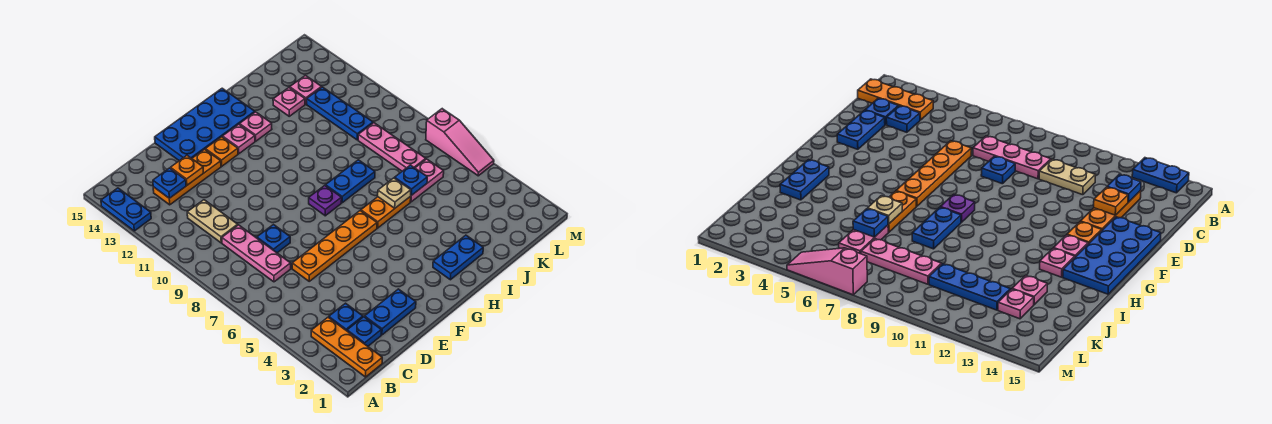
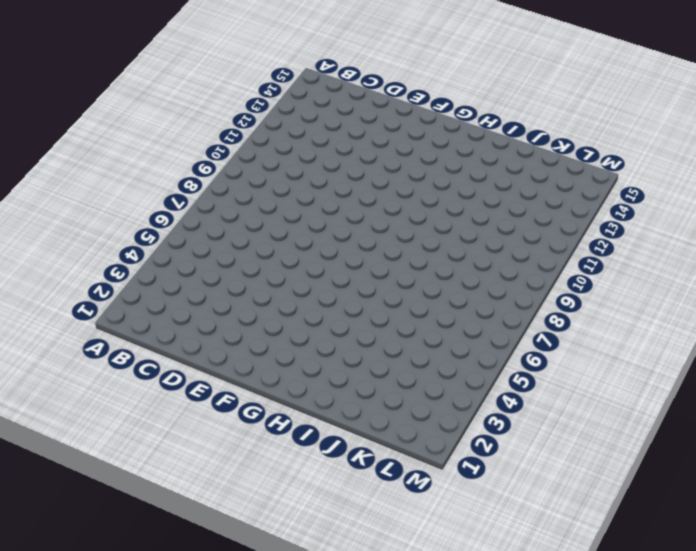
none -> blue 1x2 plate [101,188,151,231]
none -> orange 1x3 plate [311,317,382,377]
none -> blue 1x1 plate [347,317,381,346]

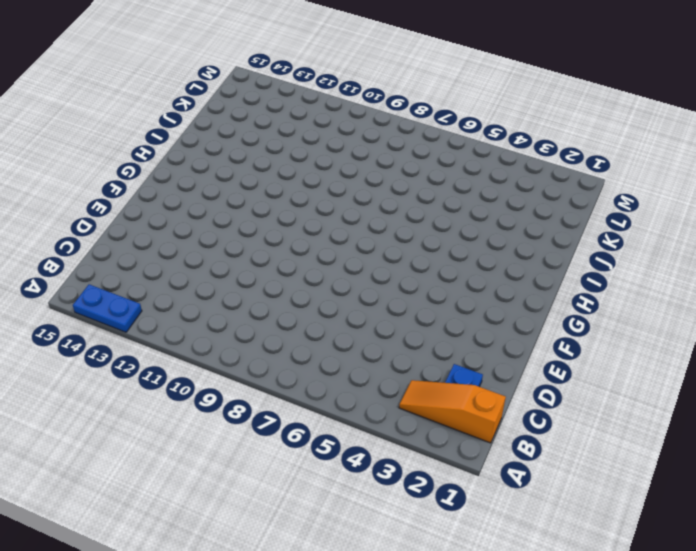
orange 1x3 slope [399,380,506,443] -> orange 1x3 plate [311,317,382,377]
none -> blue 1x1 plate [329,303,363,331]
none -> pink 1x3 plate [222,225,291,282]
none -> tan 1x2 plate [187,200,238,243]

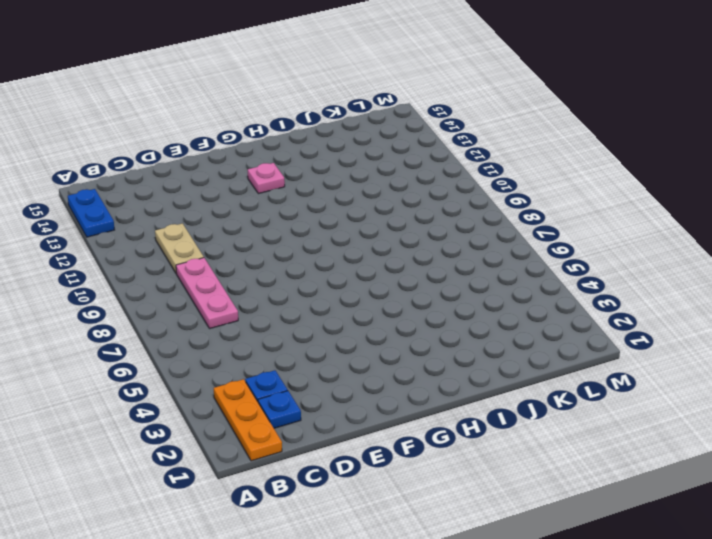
none -> orange 1x3 plate [153,149,221,205]
none -> blue 1x2 plate [365,289,416,335]
none -> orange 1x4 plate [292,211,377,281]

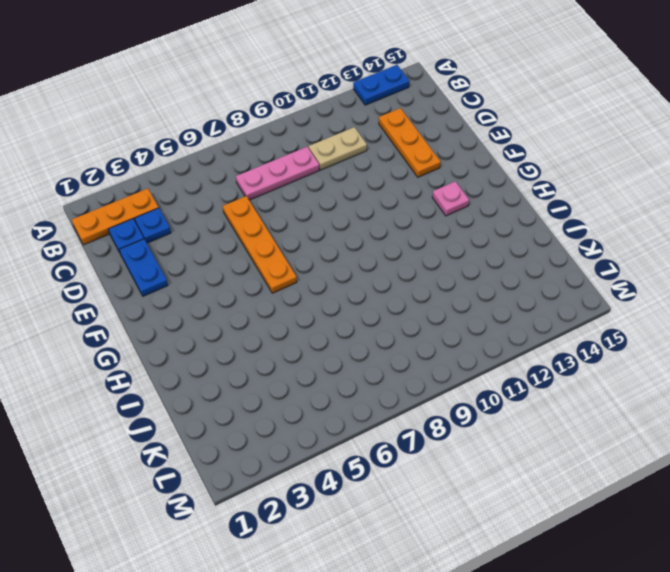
none -> blue 1x1 plate [257,225,290,253]
none -> blue 2x4 plate [155,88,255,161]
none -> orange 1x1 plate [205,137,238,166]

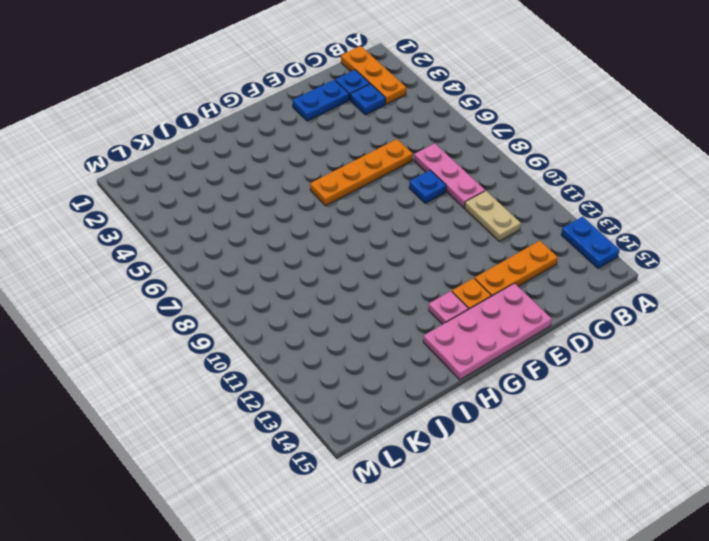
pink 2x4 plate [423,283,552,380] -> blue 2x4 plate [155,88,255,161]
none -> purple 1x1 plate [309,185,342,216]
none -> blue 1x2 plate [433,235,483,280]
none -> orange 1x2 plate [361,196,411,228]

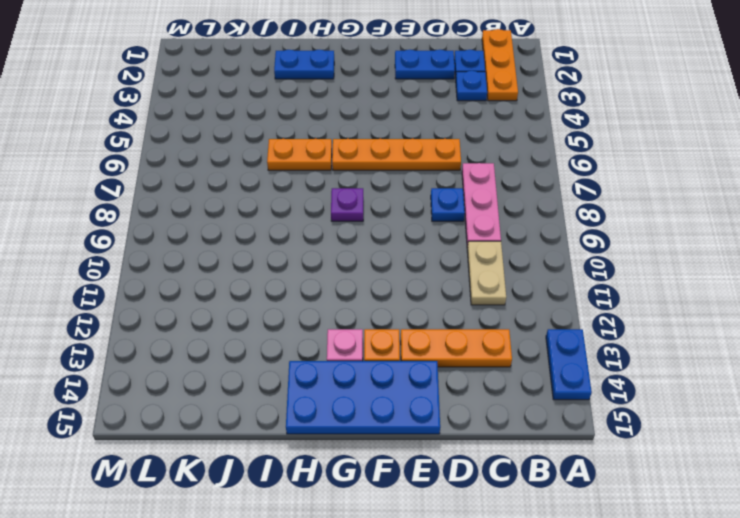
none -> blue 1x2 plate [326,160,375,203]
none -> pink 1x1 plate [240,112,272,141]
none -> pink 1x2 plate [410,159,444,202]

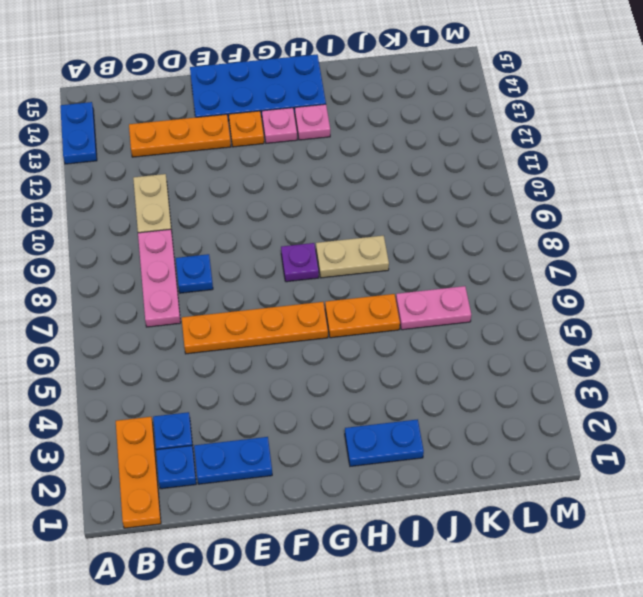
tan 1x2 plate [316,236,389,278] -> blue 1x2 plate [326,160,375,203]
none -> pink 1x1 plate [273,88,305,116]
none -> pink 1x3 plate [358,123,426,171]
none -> blue 1x3 plate [307,87,373,140]

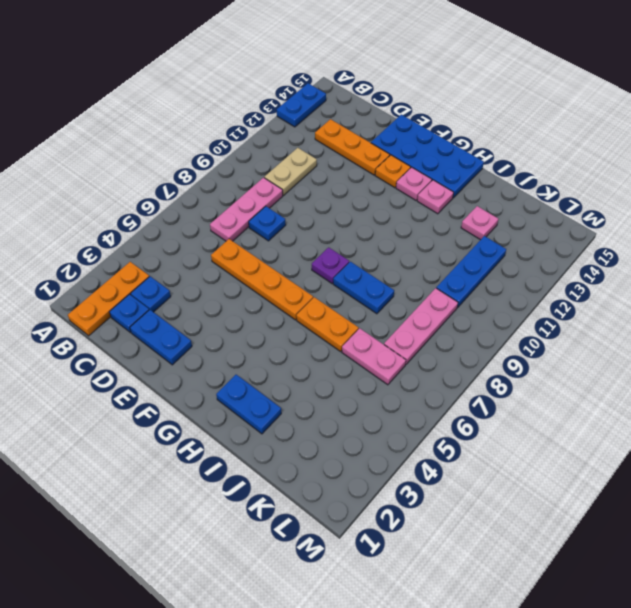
none -> pink 1x1 plate [290,75,322,104]
none -> pink 1x3 slope [426,109,494,176]
none -> blue 1x1 plate [153,168,186,198]

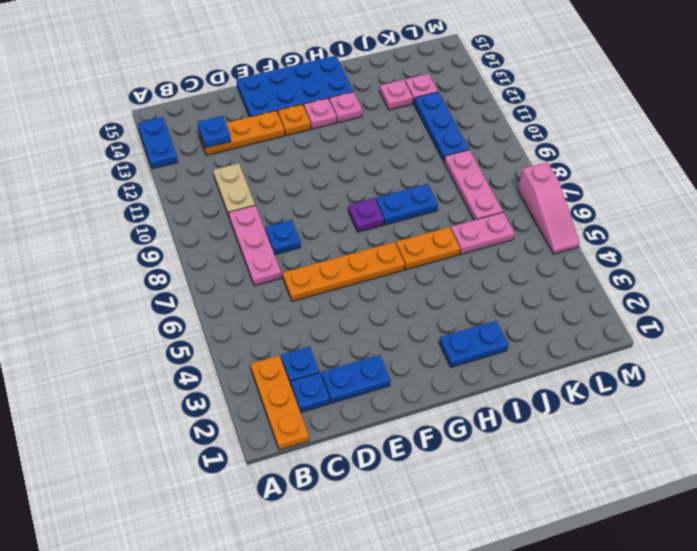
none -> orange 1x1 plate [171,155,203,185]
none -> tan 1x1 plate [378,178,411,208]
none -> blue 1x1 plate [395,165,427,195]

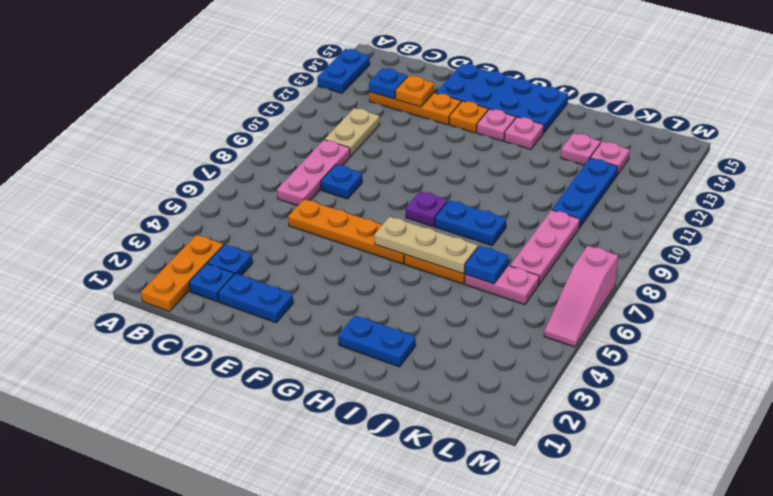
tan 1x3 plate [374,217,478,274] -> tan 1x1 plate [378,178,411,208]

